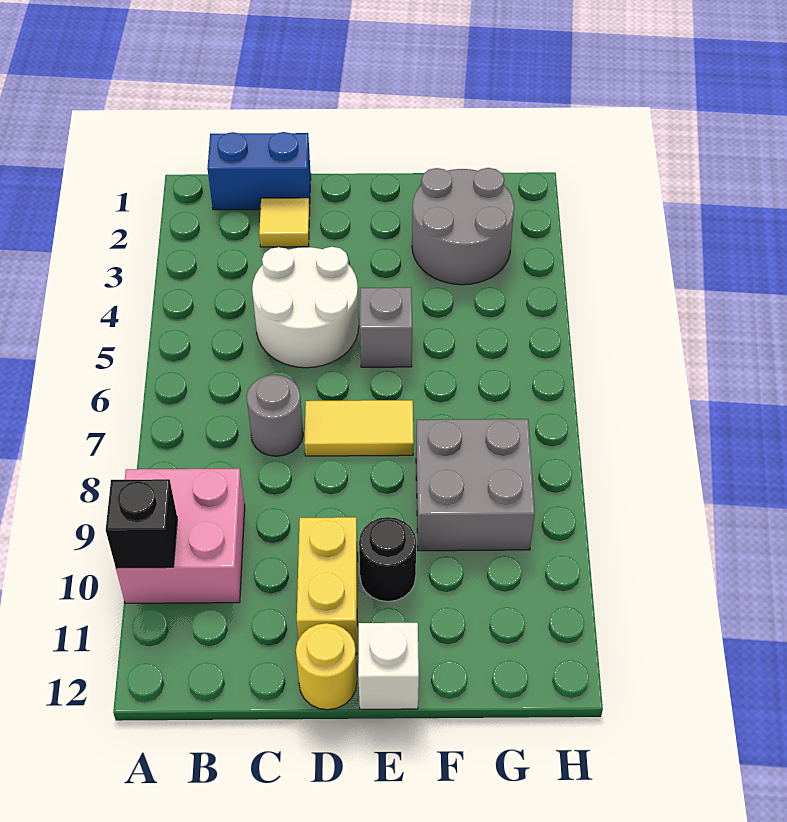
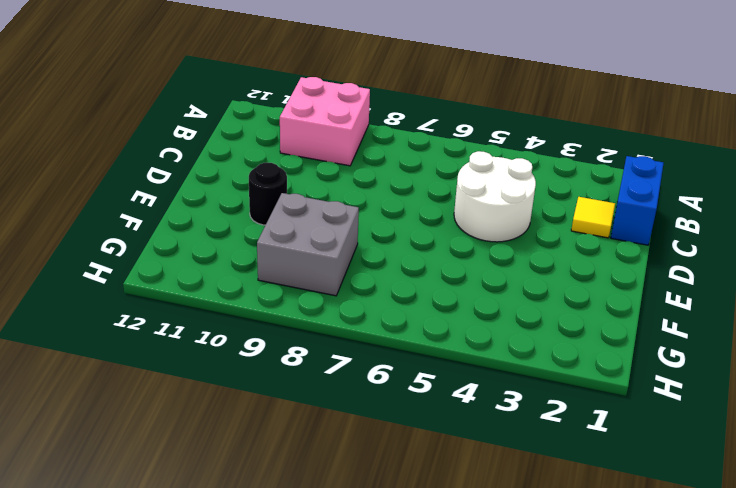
none -> grey 1x1 round brick [246,375,303,456]
none -> yellow 1x2 tile [304,400,414,456]
none -> yellow 1x2 brick [297,517,358,655]

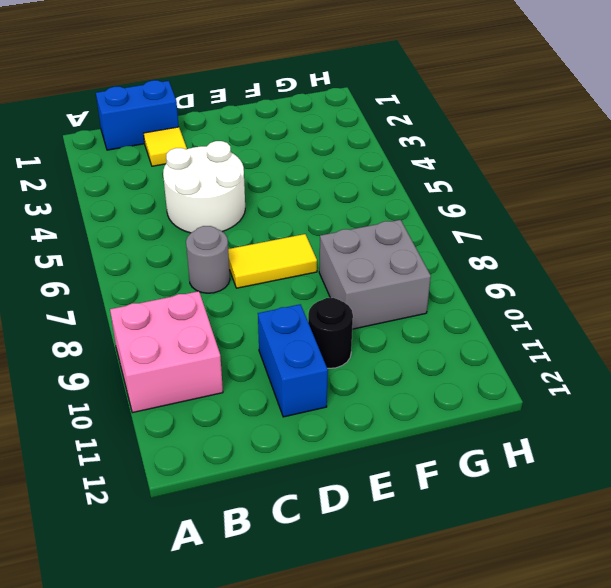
blue 1x2 brick [258,304,328,417] -> yellow 1x2 brick [297,517,358,655]
none -> yellow 1x1 round brick [296,623,357,710]
none -> grey 1x1 brick [360,287,412,367]
none -> white 1x1 brick [358,623,419,709]

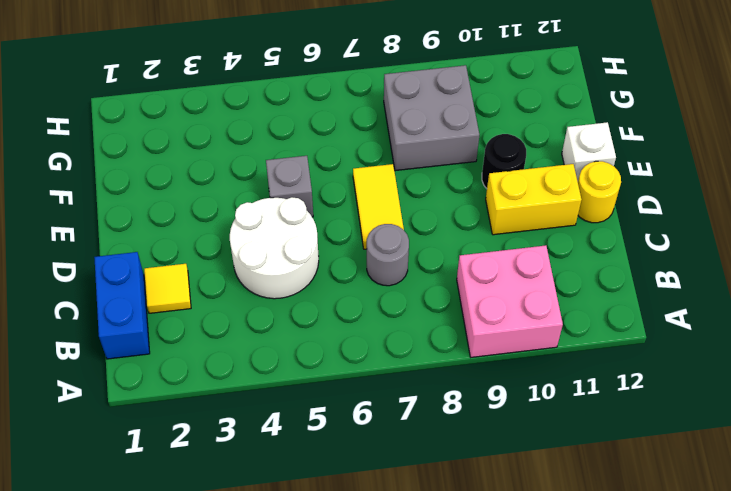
none -> grey 2x2 round brick [412,168,514,285]
none -> black 1x1 brick [106,479,177,568]

